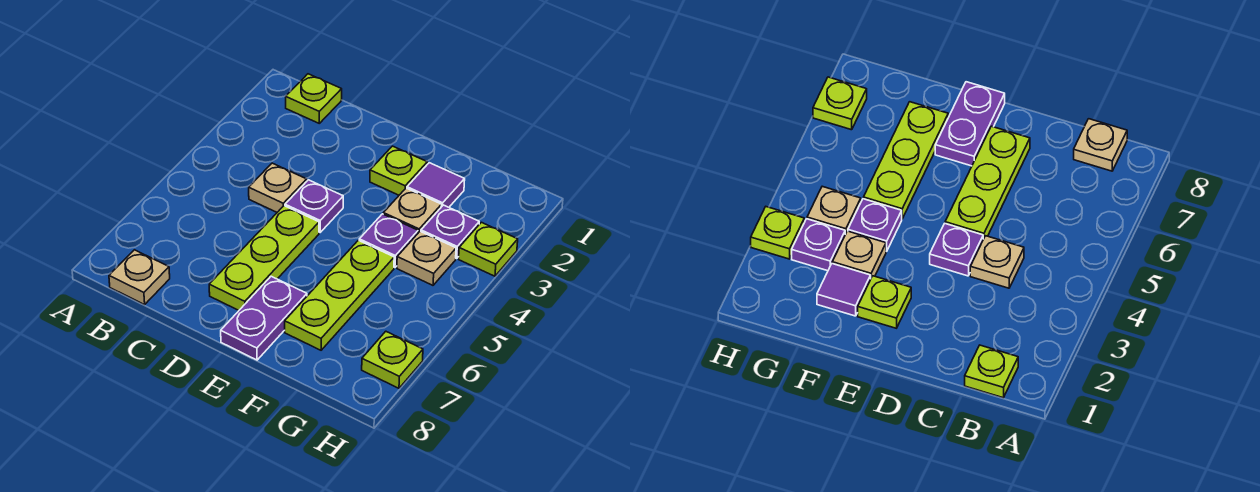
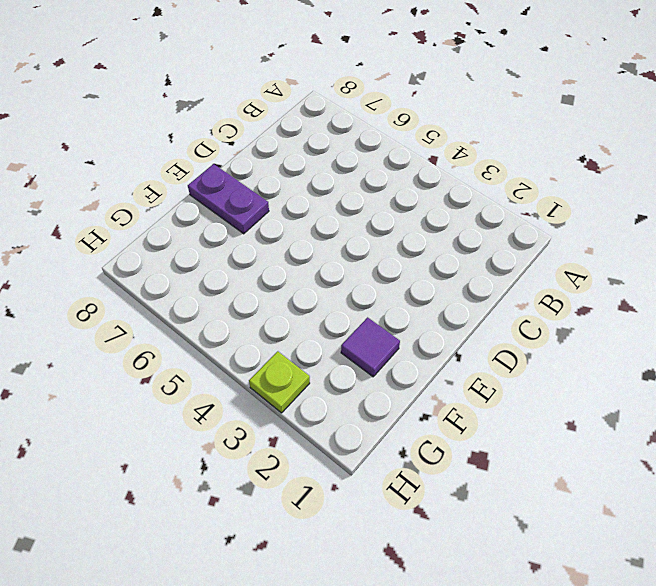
none -> lime 1x1 plate [286,74,342,123]
none -> tan 1x1 plate [109,250,170,305]
none -> tan 1x1 plate [249,163,307,212]

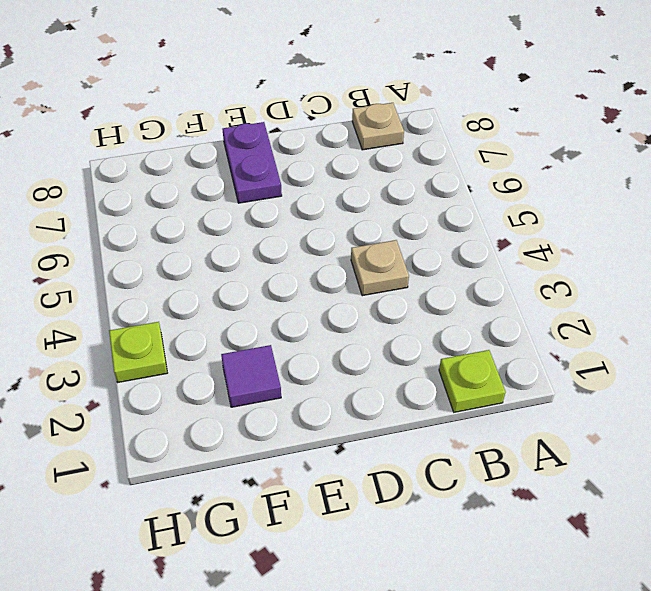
none -> purple 1x1 plate [285,180,343,232]
none -> lime 1x3 plate [209,206,319,310]
none -> lime 1x1 plate [370,146,427,195]

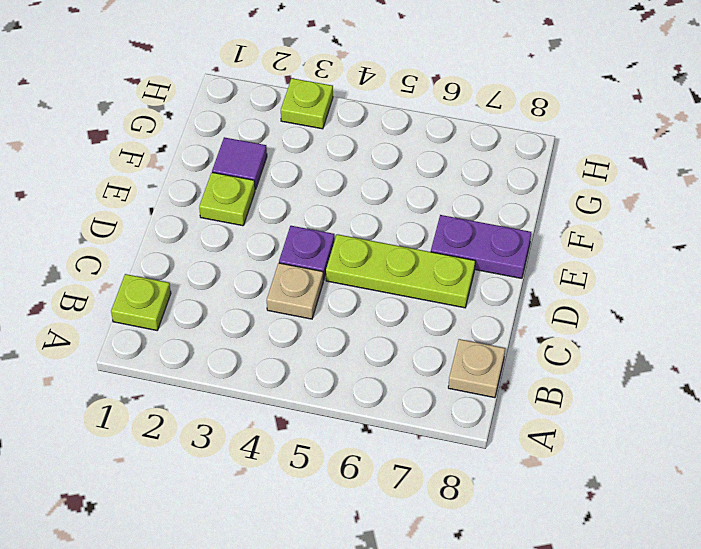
none -> tan 1x1 plate [383,188,442,233]
none -> purple 1x1 plate [359,214,418,268]
none -> lime 1x3 plate [285,240,394,350]

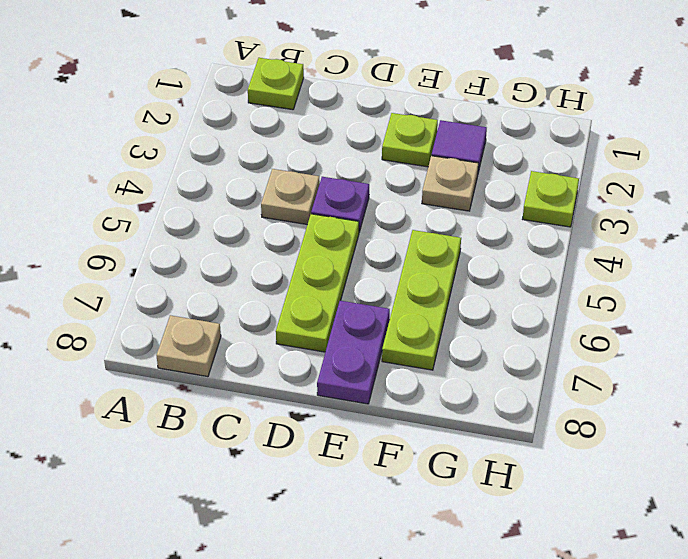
none -> purple 1x1 plate [359,214,418,268]
none -> purple 1x1 plate [421,205,479,259]
none -> tan 1x1 plate [397,231,456,285]

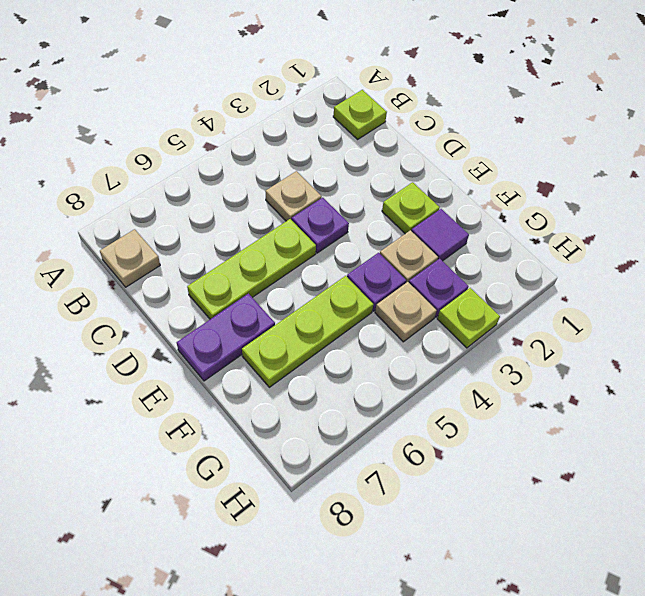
none -> lime 1x1 plate [362,331,423,388]

